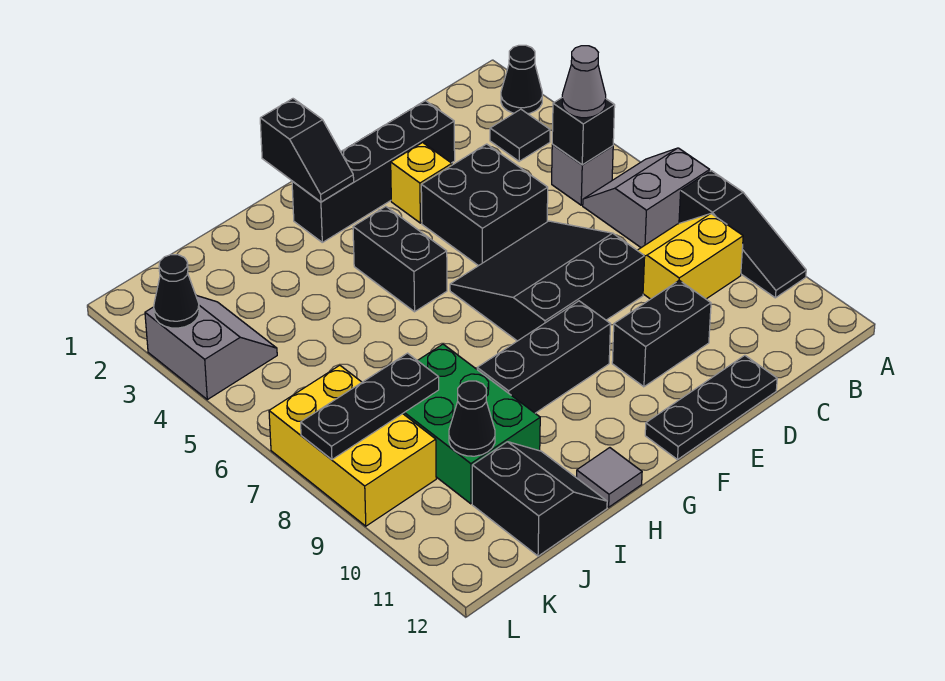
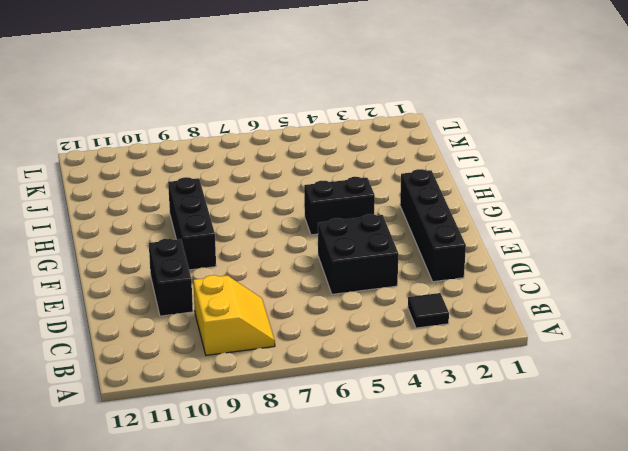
none -> black 1x1 cone [501,45,542,114]
none -> grey 2x2 slope [583,148,710,248]
none -> black 1x3 slope [679,171,806,298]

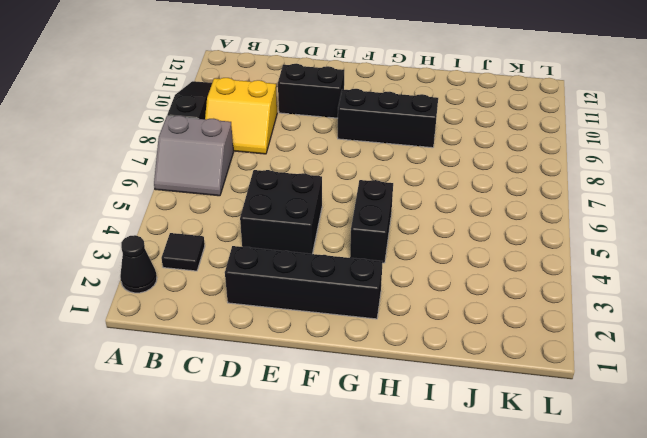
none -> grey 1x1 brick [552,145,613,205]
none -> black 3x3 slope [450,221,645,341]
none -> black 1x3 plate [645,355,777,460]

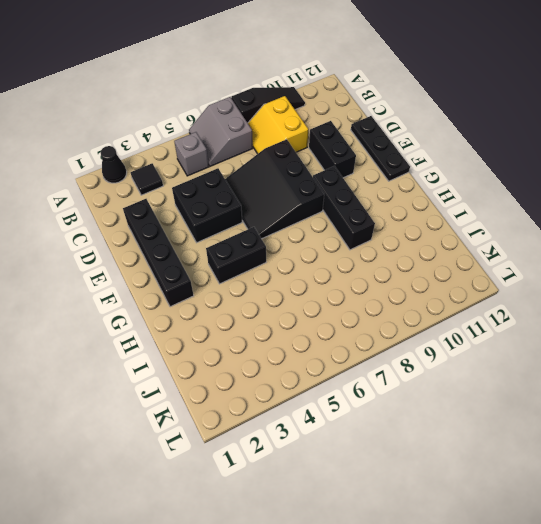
none -> yellow 1x1 brick [391,143,452,223]
none -> grey 1x1 tile [577,448,642,507]
none -> green 2x3 brick [403,344,540,504]

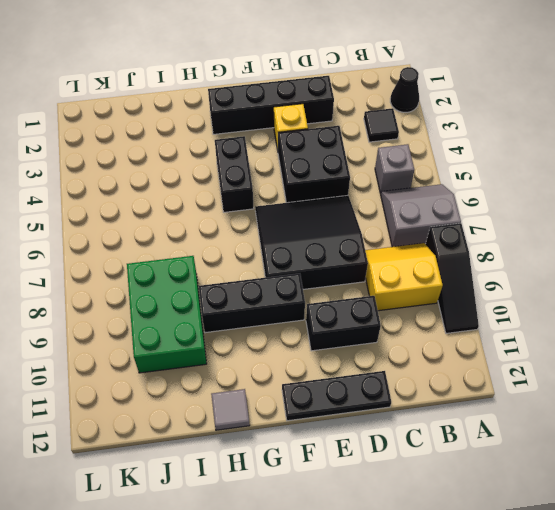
none -> black 2x2 slope [472,442,607,556]
none -> grey 2x2 slope [145,295,277,400]
none -> yellow 2x3 brick [269,365,436,526]

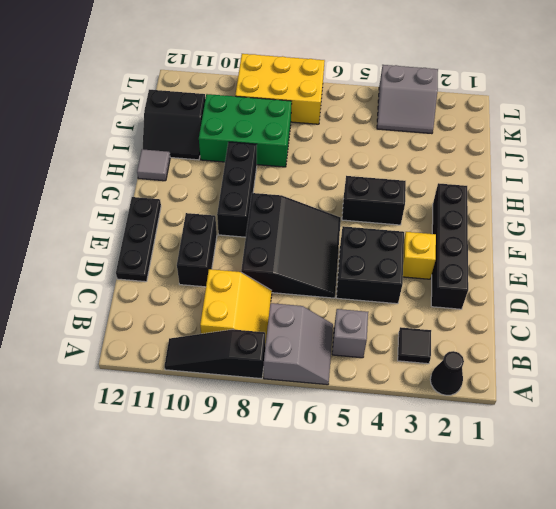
none -> black 1x1 brick [552,98,615,165]
none -> black 1x2 slope [260,99,354,202]
none -> black 1x3 plate [301,353,439,459]

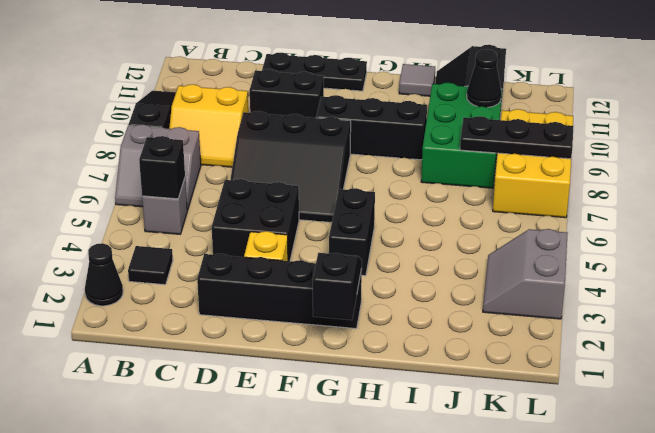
none -> black 1x1 cone [154,255,199,328]
none -> grey 1x1 cone [562,46,606,118]

